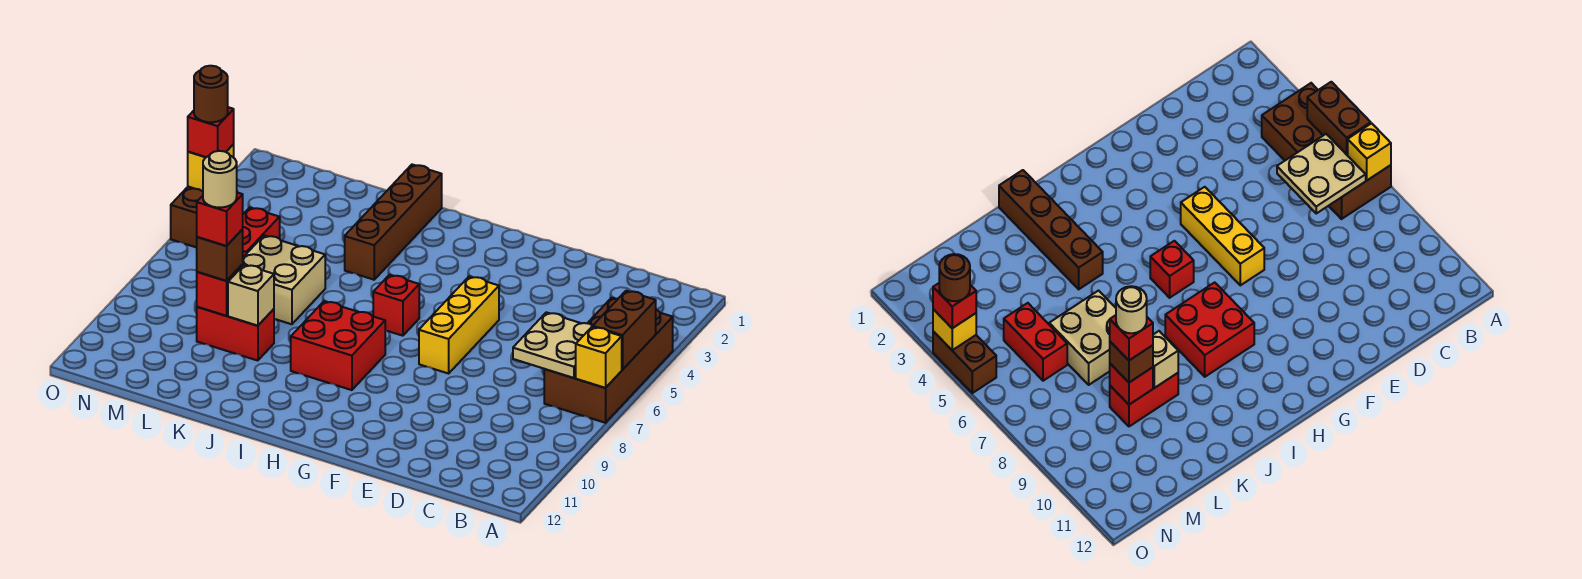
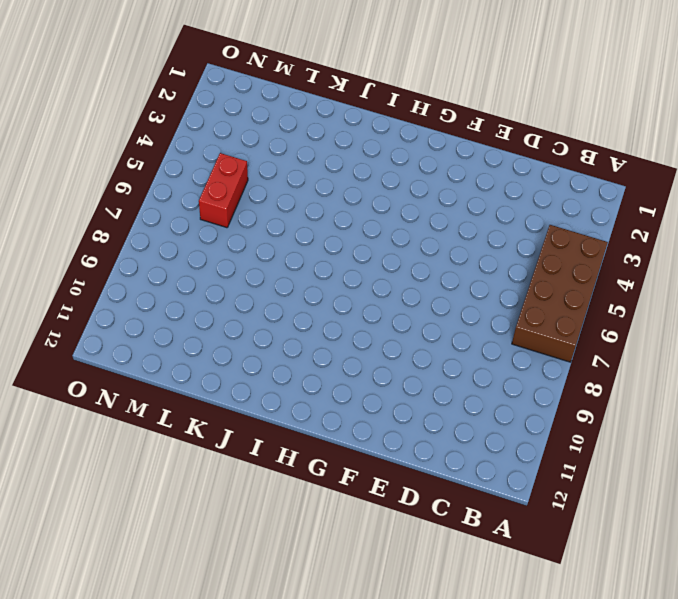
none -> yellow 1x3 brick [419,276,499,373]
none -> red 1x1 brick [373,275,419,336]
none -> red 2x2 brick [291,301,385,390]

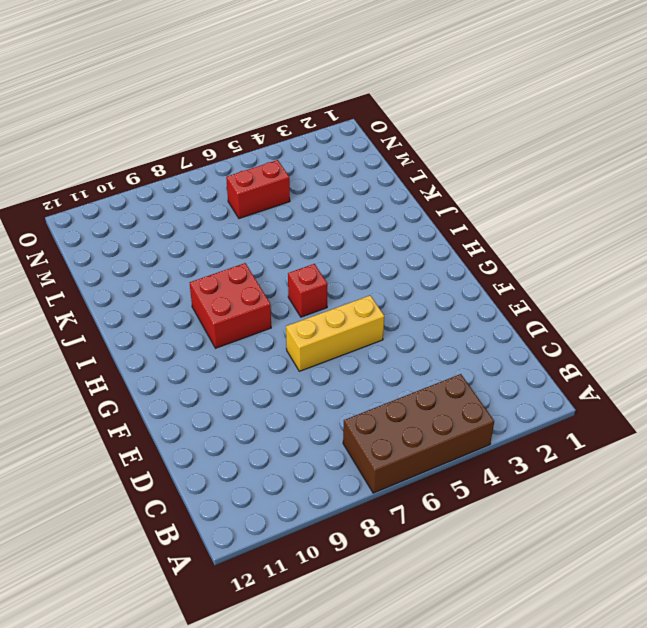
none -> brown 1x4 brick [345,165,442,280]
none -> tan 2x2 brick [243,235,325,324]
none -> red 1x2 brick [197,307,274,361]

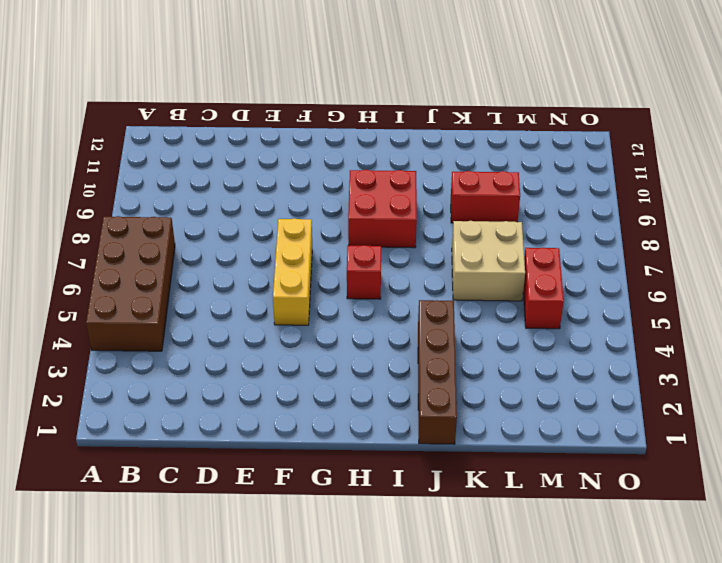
none -> brown 1x2 brick [171,187,203,248]
none -> brown 1x2 brick [593,291,656,370]
none -> yellow 1x1 brick [576,327,622,388]

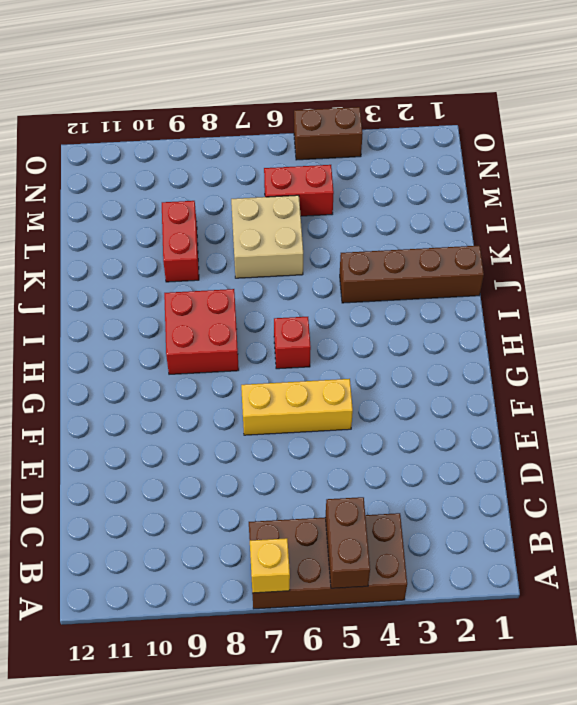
brown 1x2 brick [325,497,370,588] -> brown 1x2 brick turned to [593,291,656,370]
none -> tan 2x2 plate [513,312,593,378]
none -> tan 1x1 brick [228,265,274,326]
none -> red 1x1 brick [197,264,243,316]

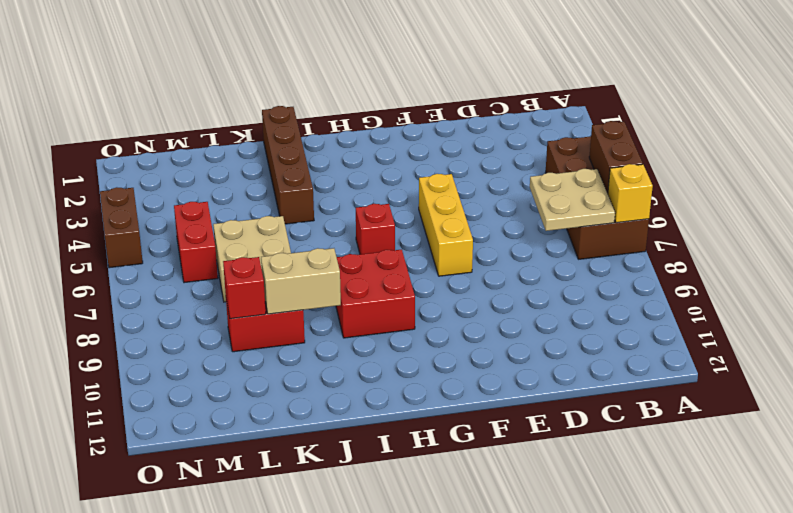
tan 1x2 brick [261,248,341,314] -> tan 1x1 brick [228,265,274,326]
none -> yellow 1x1 brick [188,144,234,191]
none -> brown 1x1 brick [197,229,243,281]
none -> red 1x1 brick [188,107,234,157]

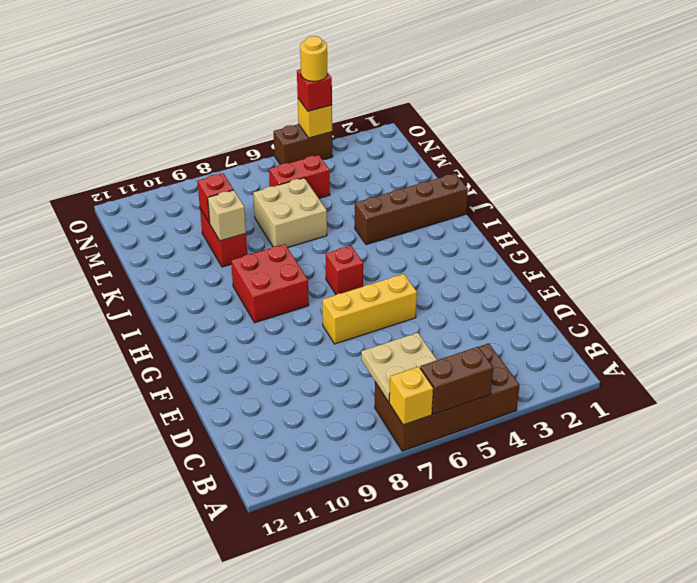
yellow 1x1 round brick [300,36,327,81] -> brown 1x1 round brick [194,66,228,122]
none -> brown 1x1 brick [197,229,243,281]
none -> red 1x1 brick [197,193,243,246]
none -> tan 1x1 round brick [203,151,237,207]

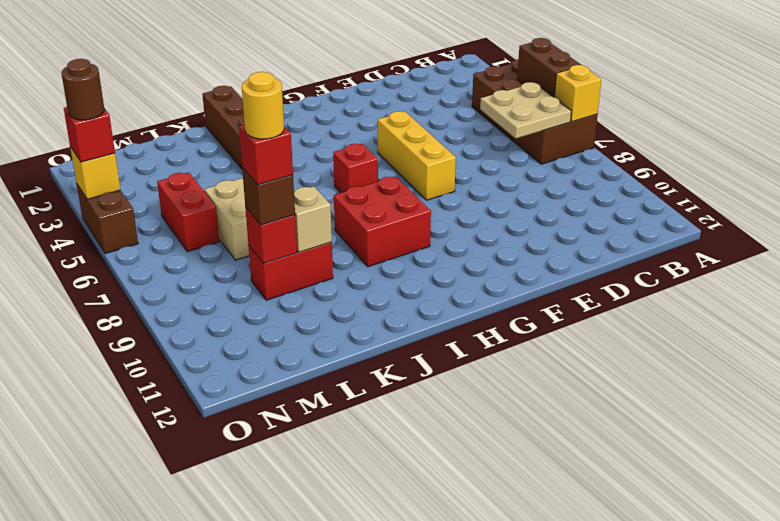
yellow 1x1 round brick [242,72,284,139] -> tan 1x1 round brick [203,151,237,207]

